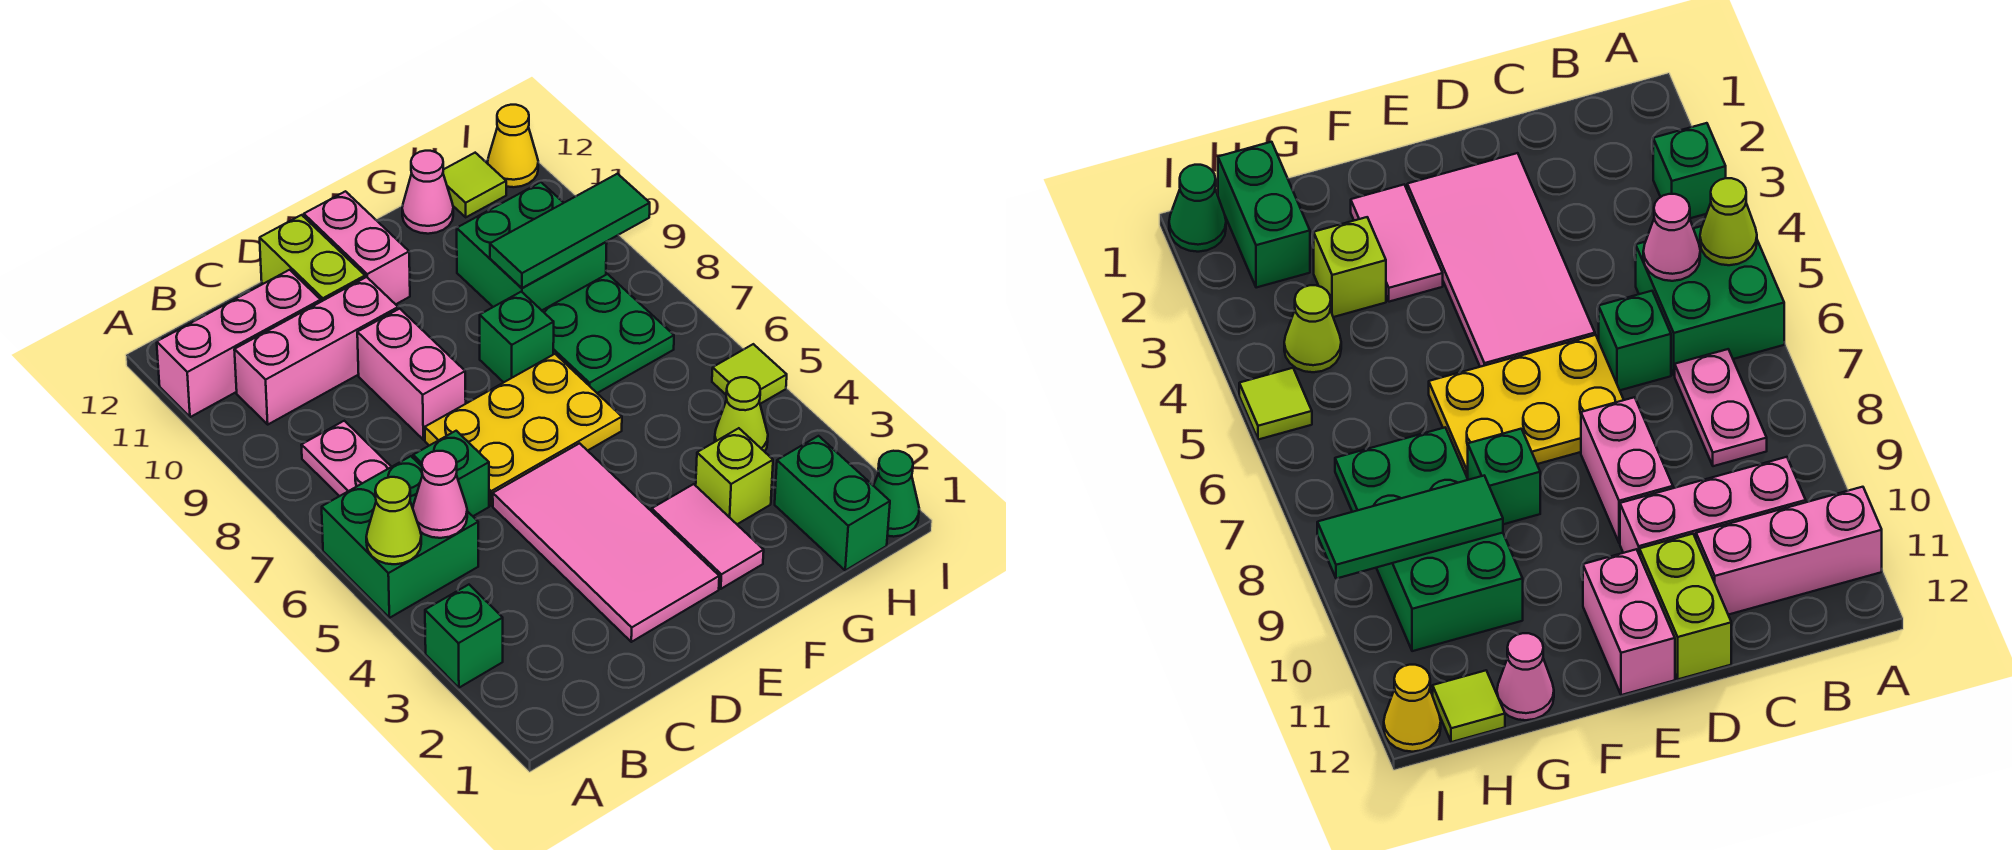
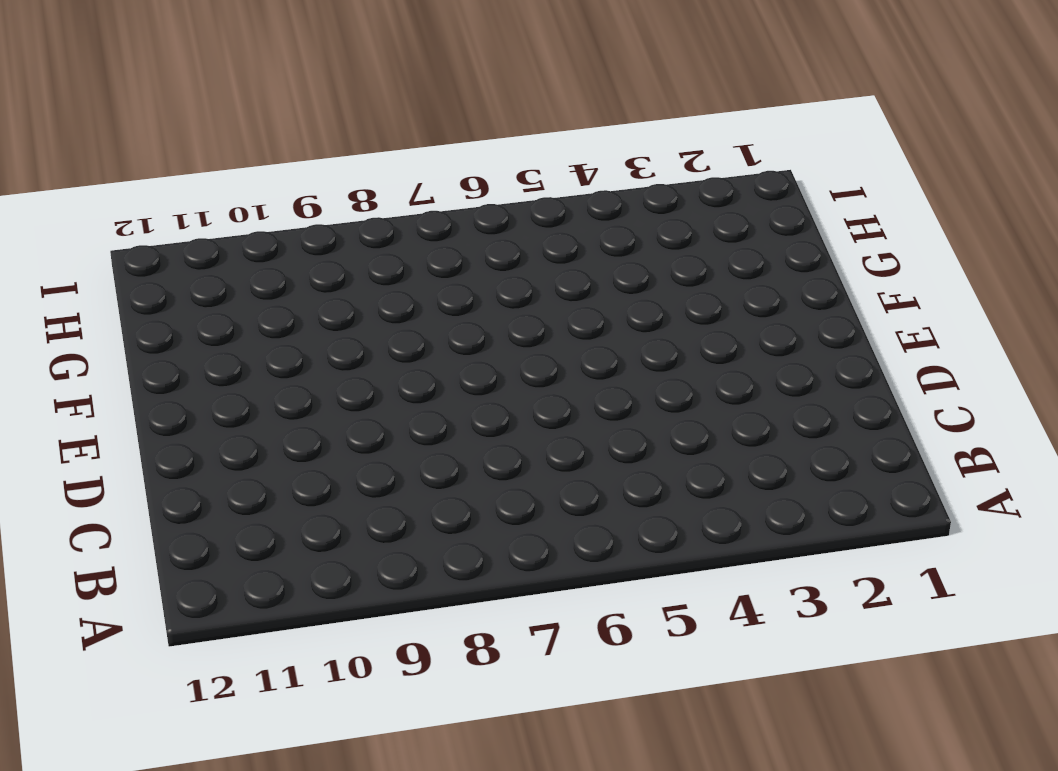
none -> green 1x1 brick [425,585,503,688]
none -> green 2x2 brick [322,456,478,618]
none -> pink 1x3 brick [157,270,321,417]

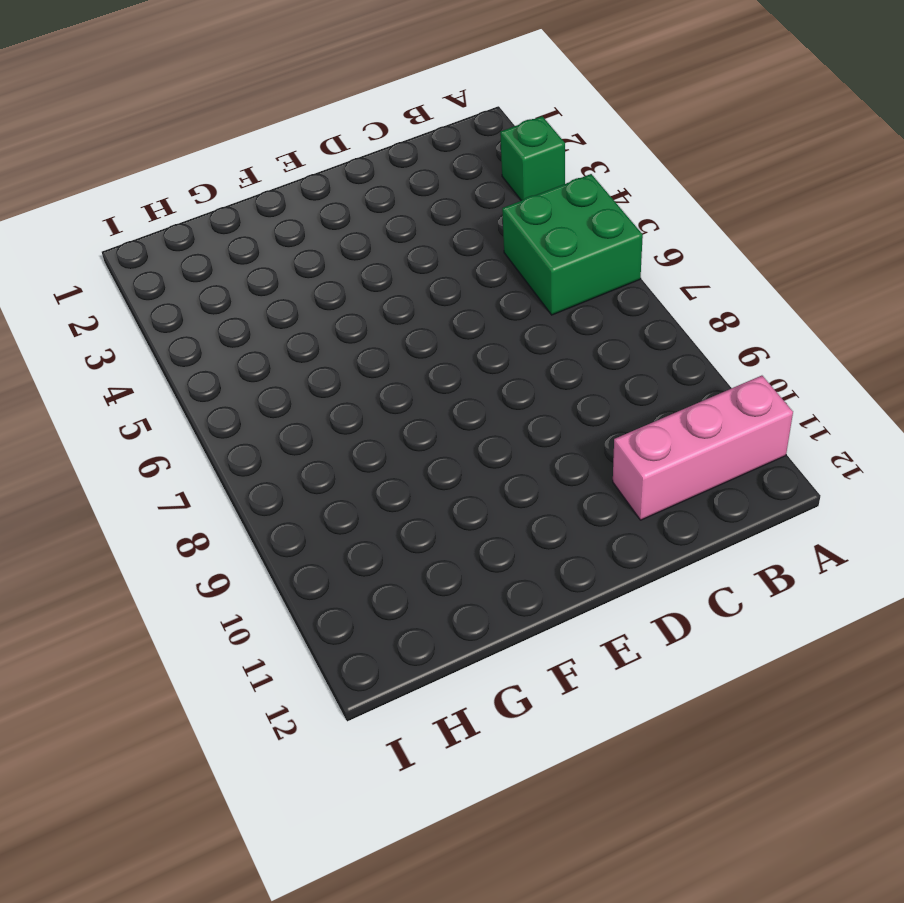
none -> pink 1x2 plate [301,421,391,496]
none -> pink 1x3 brick [234,277,398,424]
none -> green 1x1 brick [413,431,489,516]

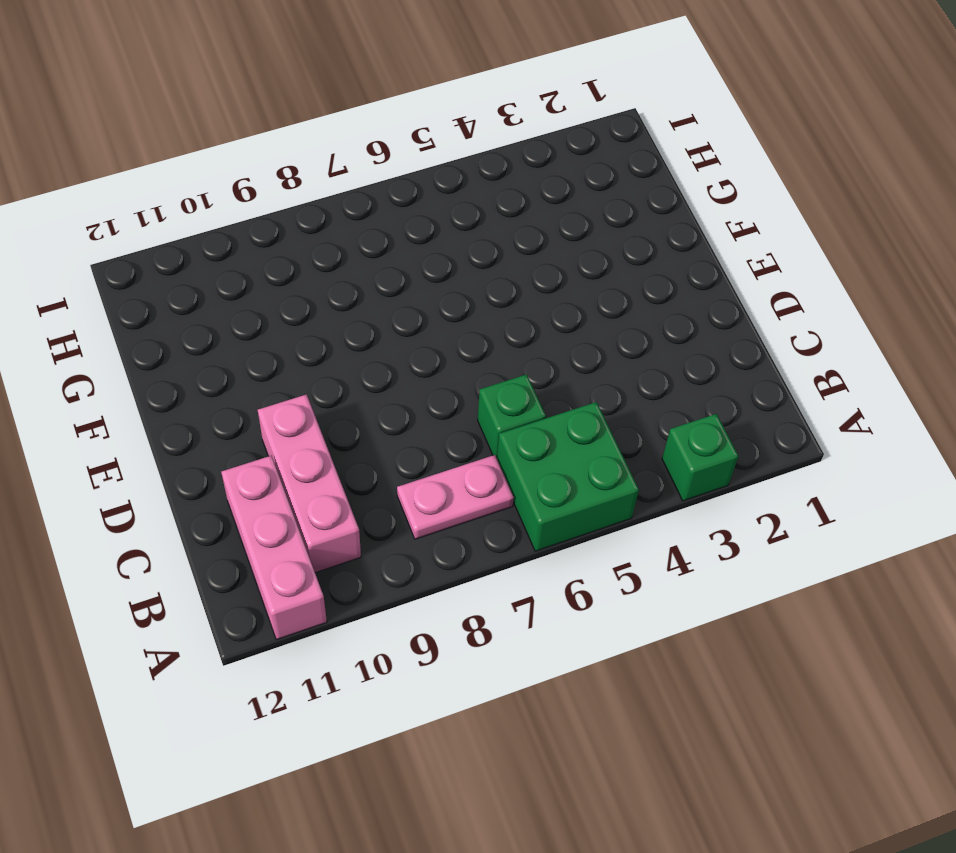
none -> pink 2x4 tile [493,443,719,642]
none -> yellow 2x3 plate [425,354,622,506]
none -> pink 1x2 brick [357,309,466,440]

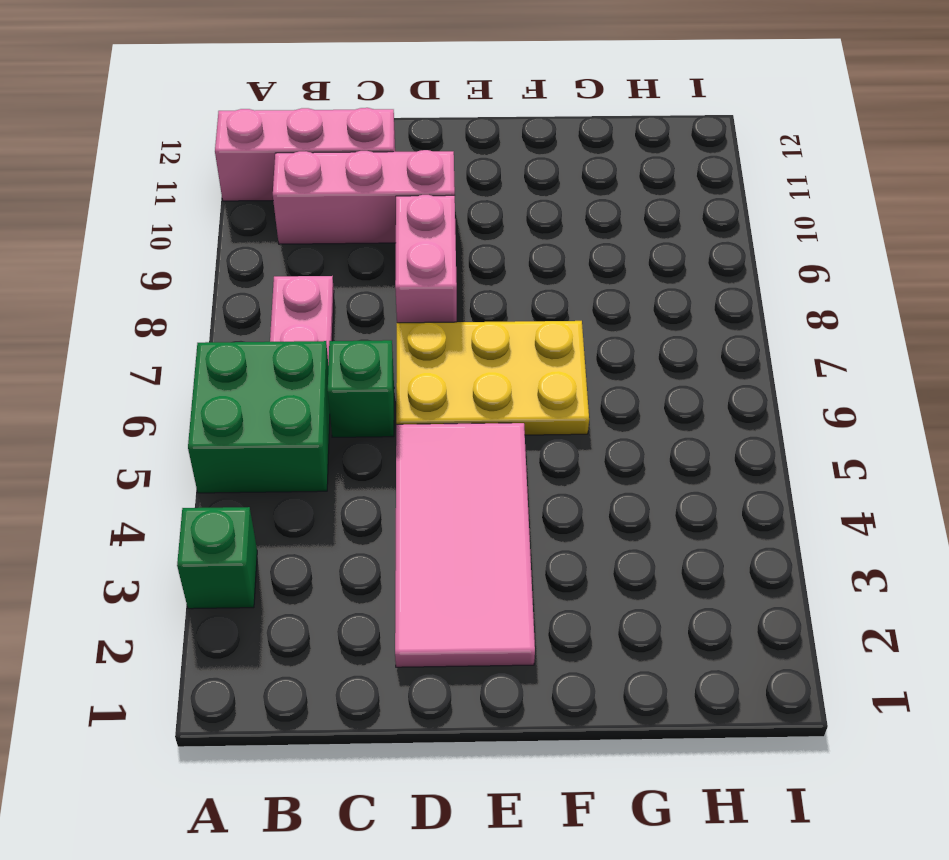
none -> lime 1x2 brick [260,215,365,302]
none -> pink 1x2 brick [304,191,410,304]
none -> pink 1x2 tile [652,484,764,589]

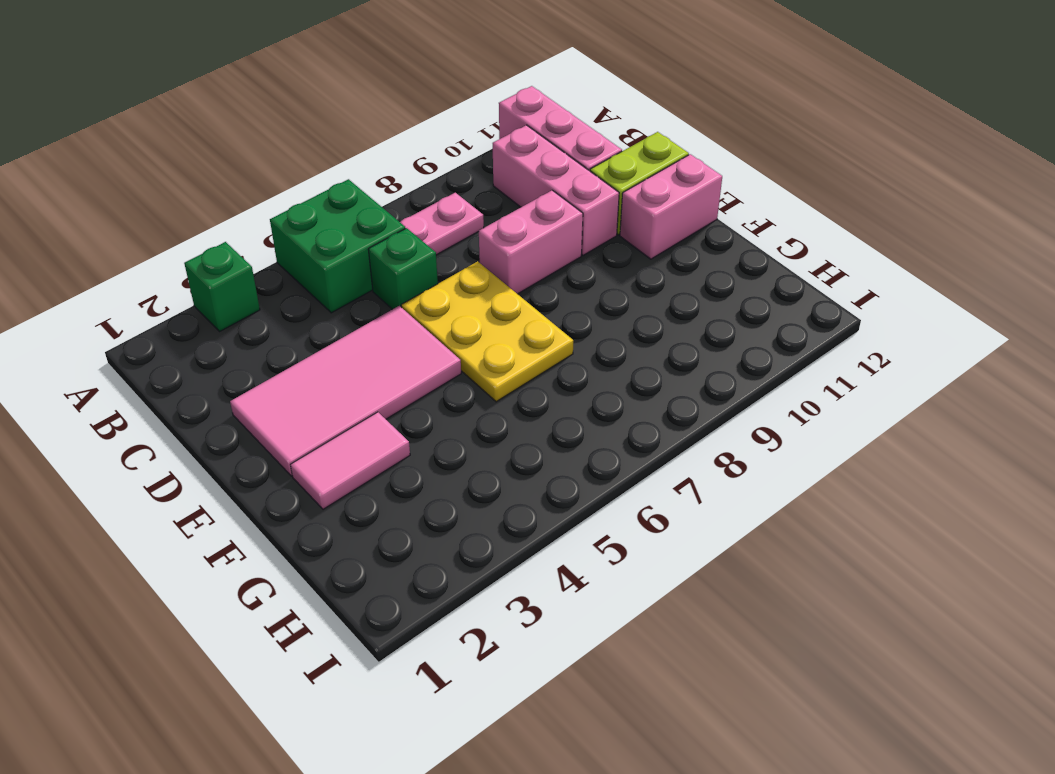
none -> green 1x1 brick [480,292,554,382]
none -> lime 1x1 brick [696,428,773,524]
none -> green 2x2 plate [542,274,674,393]

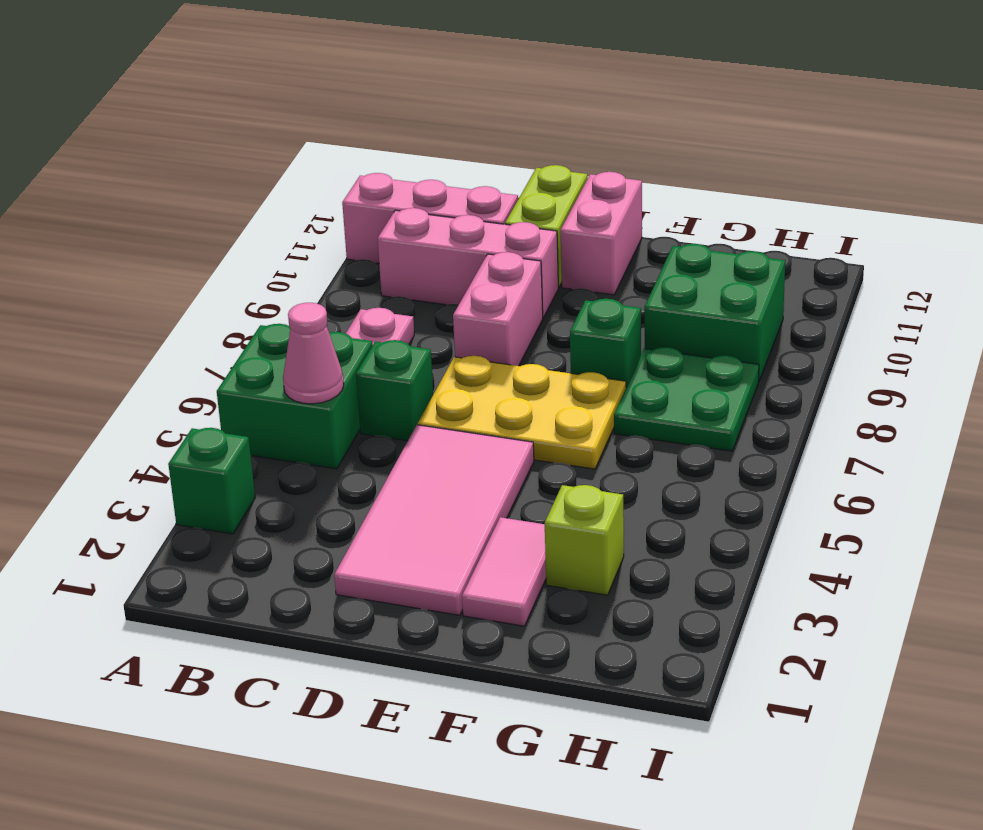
none -> pink 1x1 cone [402,151,453,234]
none -> green 1x2 brick [775,436,890,570]
none -> lime 1x1 cone [715,377,768,452]

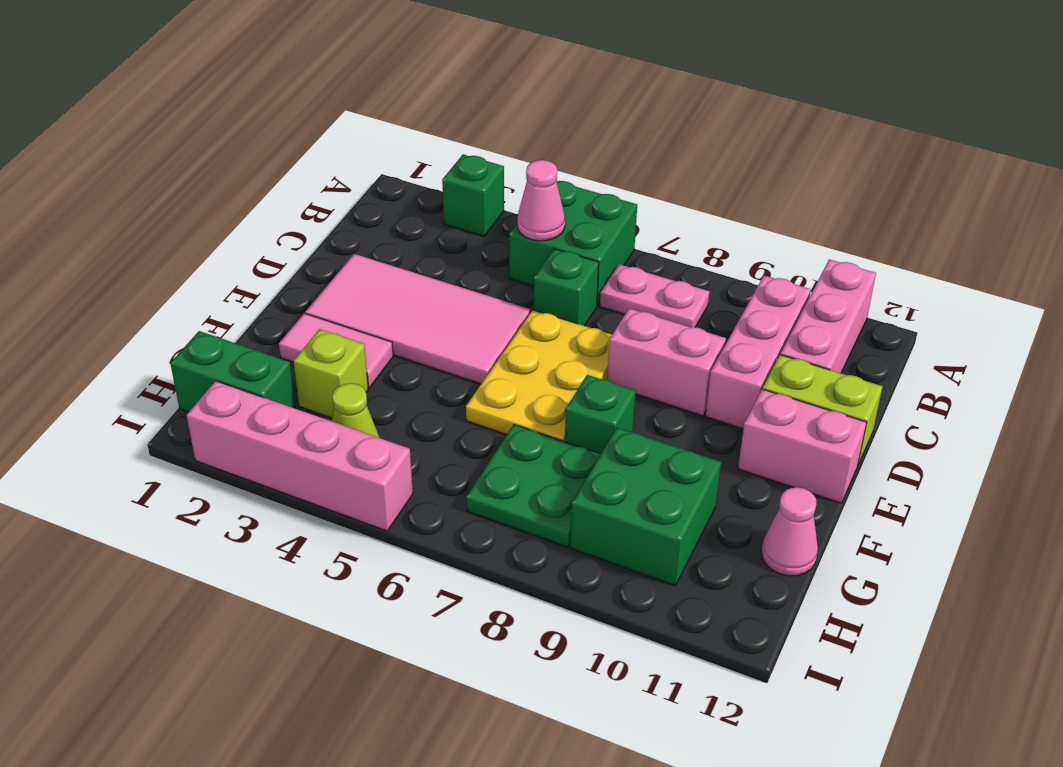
pink 1x4 brick [186,381,413,531] -> lime 1x1 tile [712,344,787,404]
none -> lime 1x1 tile [443,153,506,217]
none -> green 1x1 cone [873,451,919,537]
none -> yellow 1x1 cone [488,105,538,187]

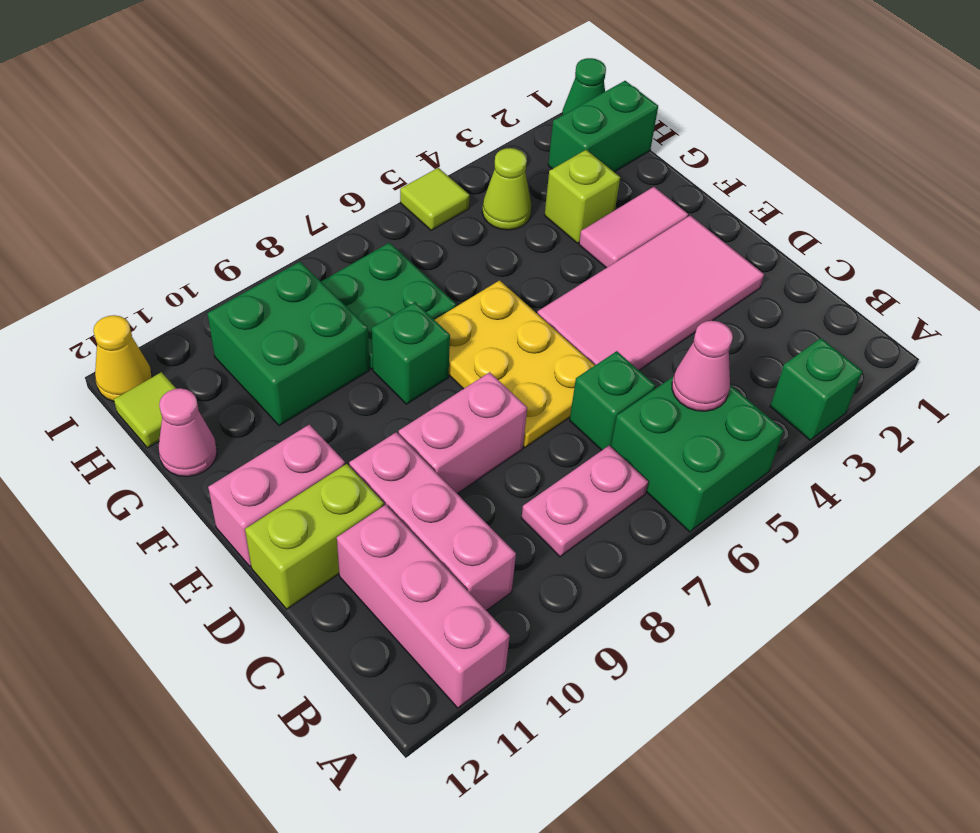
none -> lime 1x1 cone [366,477,421,564]
none -> green 1x3 tile [490,174,650,288]

